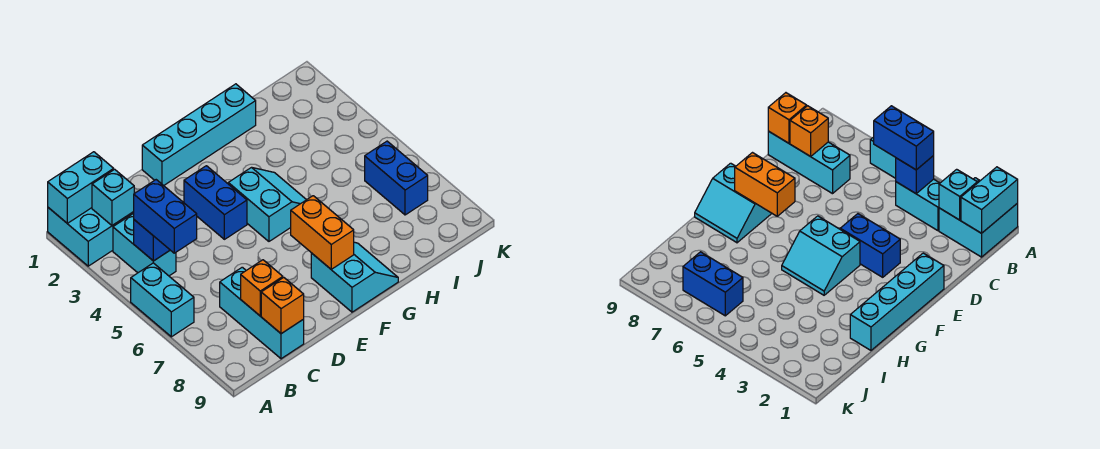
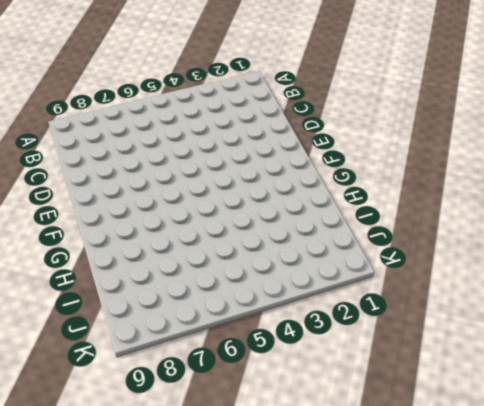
none -> cyan 2x2 brick [48,208,134,266]
none -> cyan 1x2 brick [131,263,194,337]
none -> cyan 1x2 brick [113,213,176,276]

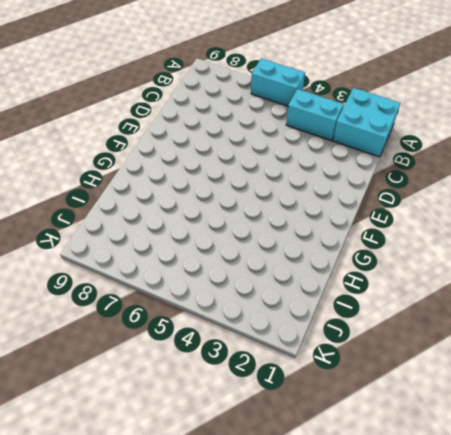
none -> cyan 1x3 brick [220,267,304,359]
none -> cyan 1x4 brick [142,84,256,186]
none -> blue 1x2 brick [184,166,247,239]

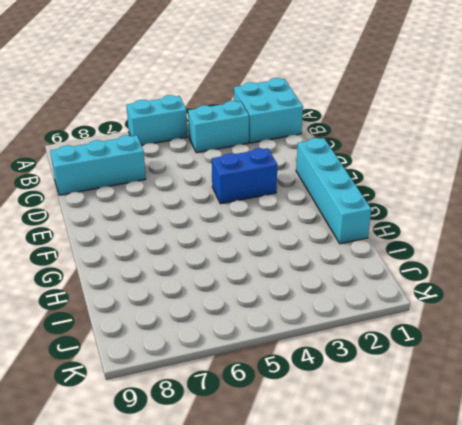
none -> cyan 2x2 slope [228,167,306,241]
none -> cyan 2x2 slope [311,242,398,312]
none -> blue 1x2 brick [365,141,428,215]

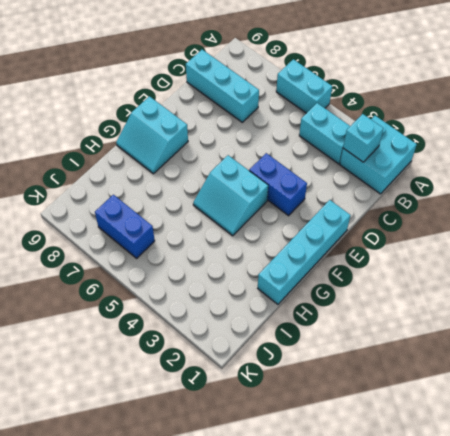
none -> cyan 1x2 brick [48,152,114,223]
none -> blue 1x1 brick [134,220,170,261]
none -> orange 1x1 brick [241,260,283,316]

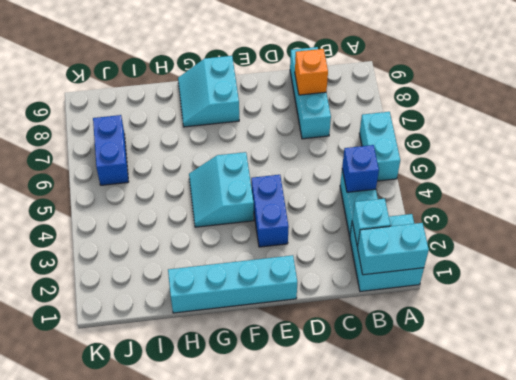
none -> orange 1x1 brick [261,277,304,334]
none -> orange 1x2 brick [291,196,354,269]
none -> blue 1x2 brick [134,180,197,253]

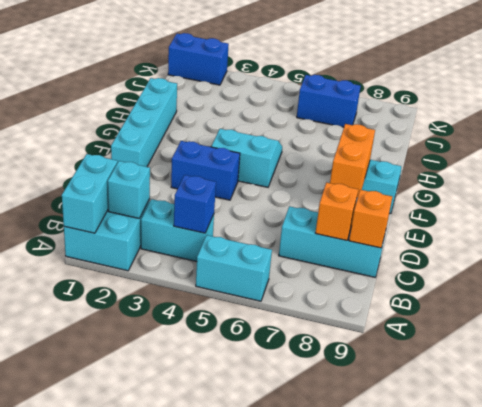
orange 1x2 brick [330,124,375,198] -> orange 1x2 brick turned to [291,196,354,269]
blue 1x2 brick [168,33,229,85] -> blue 1x2 brick moved to [134,180,197,253]

